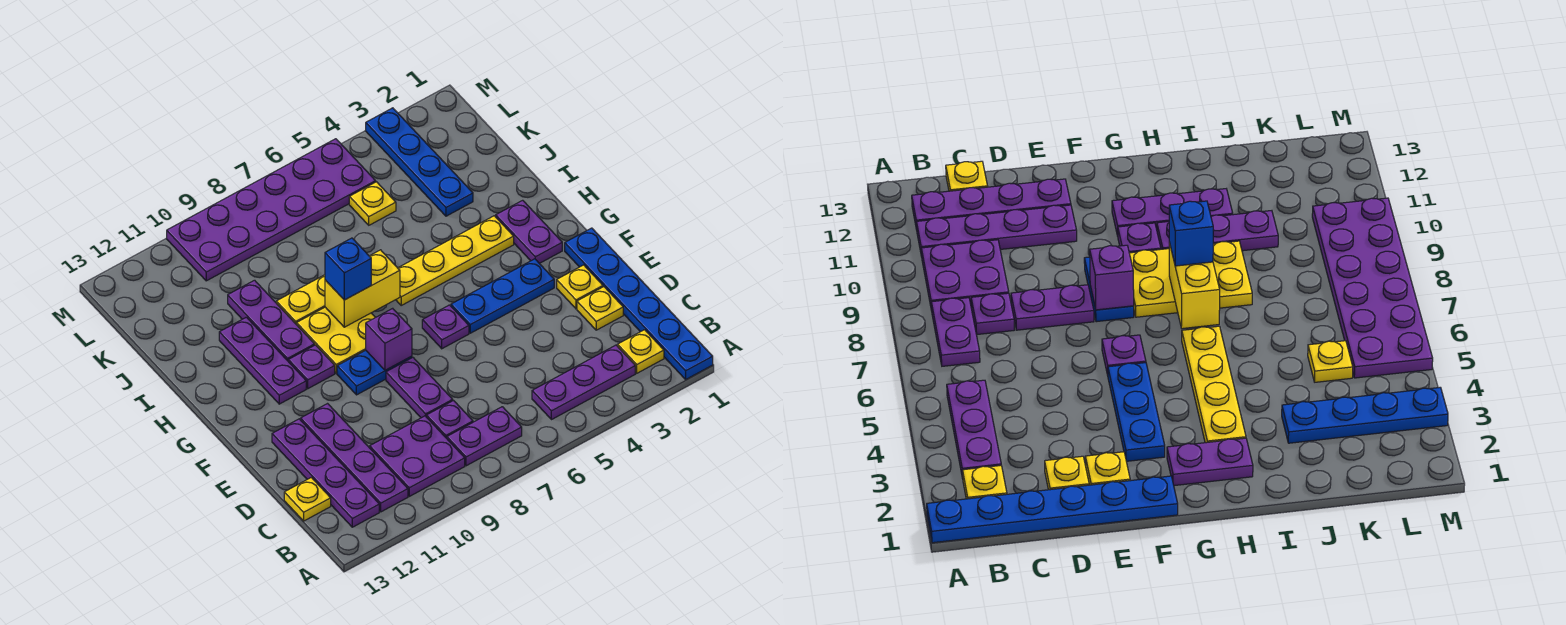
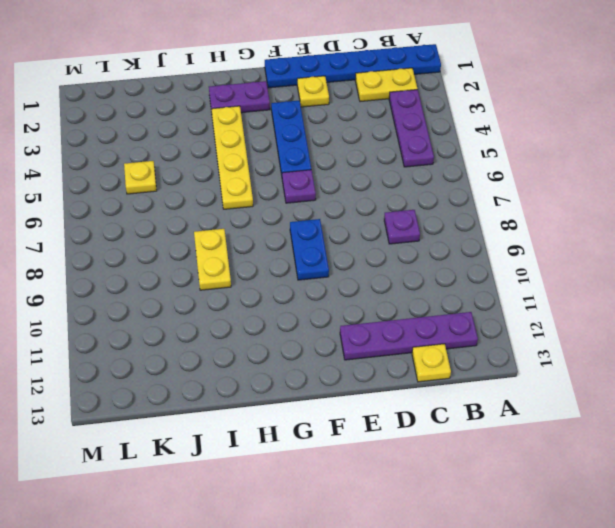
yellow 1x2 plate [355,68,417,102] -> yellow 1x1 plate [617,330,664,373]
none -> purple 1x2 plate [447,407,522,466]
none -> purple 2x2 plate [370,416,465,496]
none -> purple 1x4 plate [301,404,408,512]

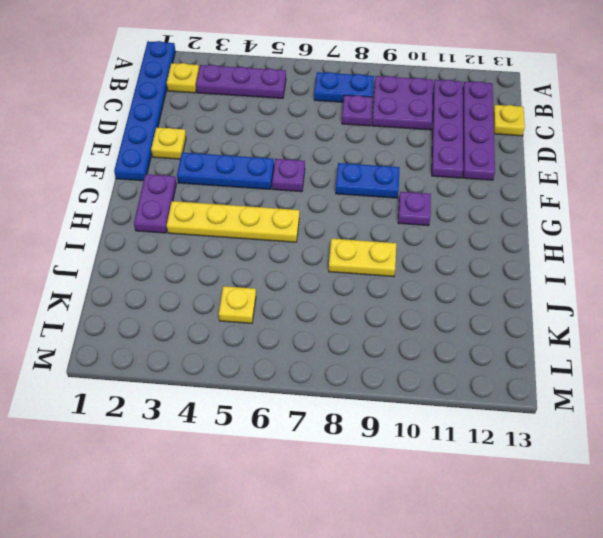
blue 1x2 plate [314,72,374,102] -> purple 1x2 plate [447,407,522,466]
none -> yellow 1x1 plate [577,287,623,330]
none -> purple 1x2 plate [386,357,453,418]
none -> yellow 2x2 plate [297,307,375,373]

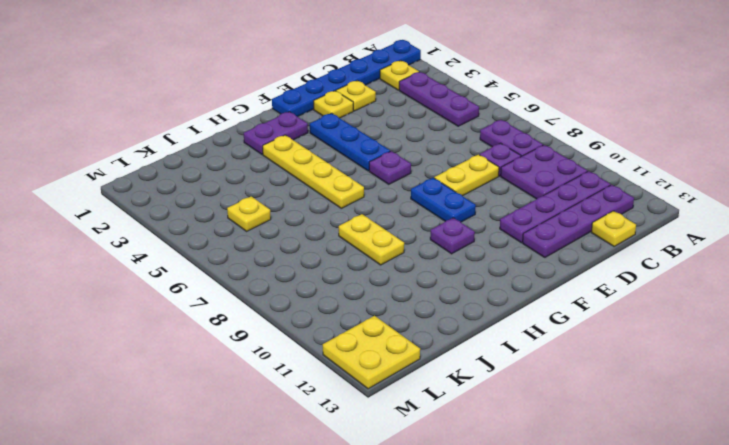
yellow 1x2 plate [434,155,499,196] -> purple 1x2 plate [386,357,453,418]
yellow 2x2 plate [323,316,420,389] -> yellow 2x2 plate moved to [297,307,375,373]
none -> purple 1x3 plate [219,317,306,404]
none -> purple 1x3 plate [228,280,315,361]
none -> blue 1x4 plate [366,108,473,216]

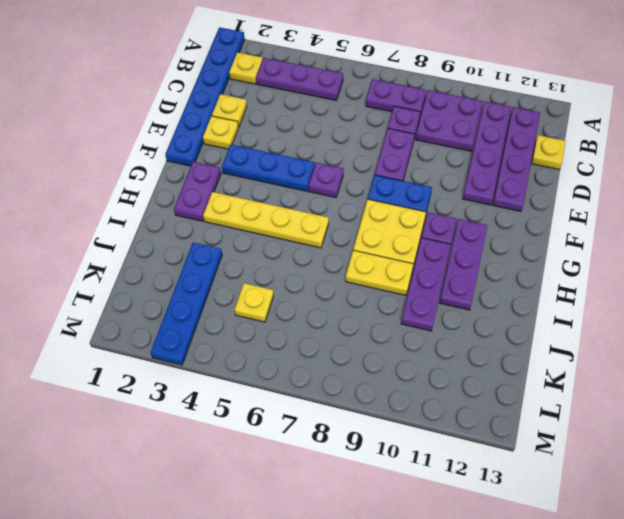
none -> purple 2x6 plate [167,139,376,281]
none -> purple 1x1 brick [366,308,412,370]
none -> yellow 1x2 brick [325,250,400,327]

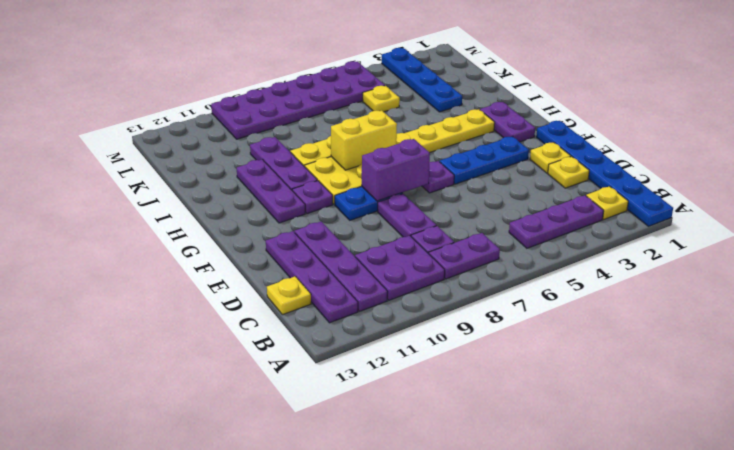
purple 1x2 brick [362,139,430,201] -> purple 1x1 brick [366,308,412,370]
none -> blue 1x1 brick [325,238,371,300]

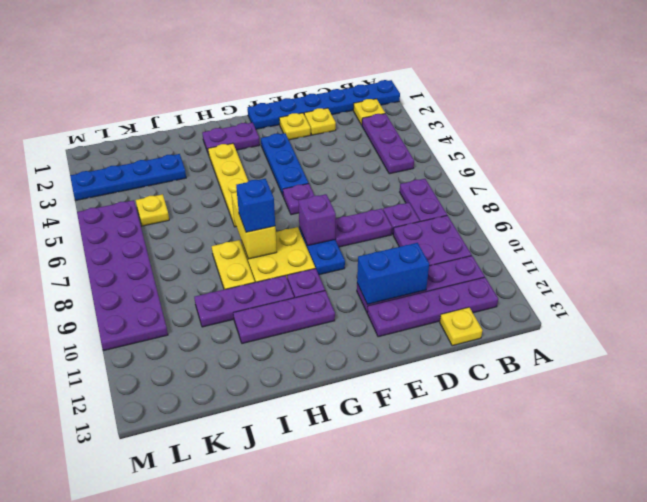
blue 1x2 brick [357,243,429,304] -> none

